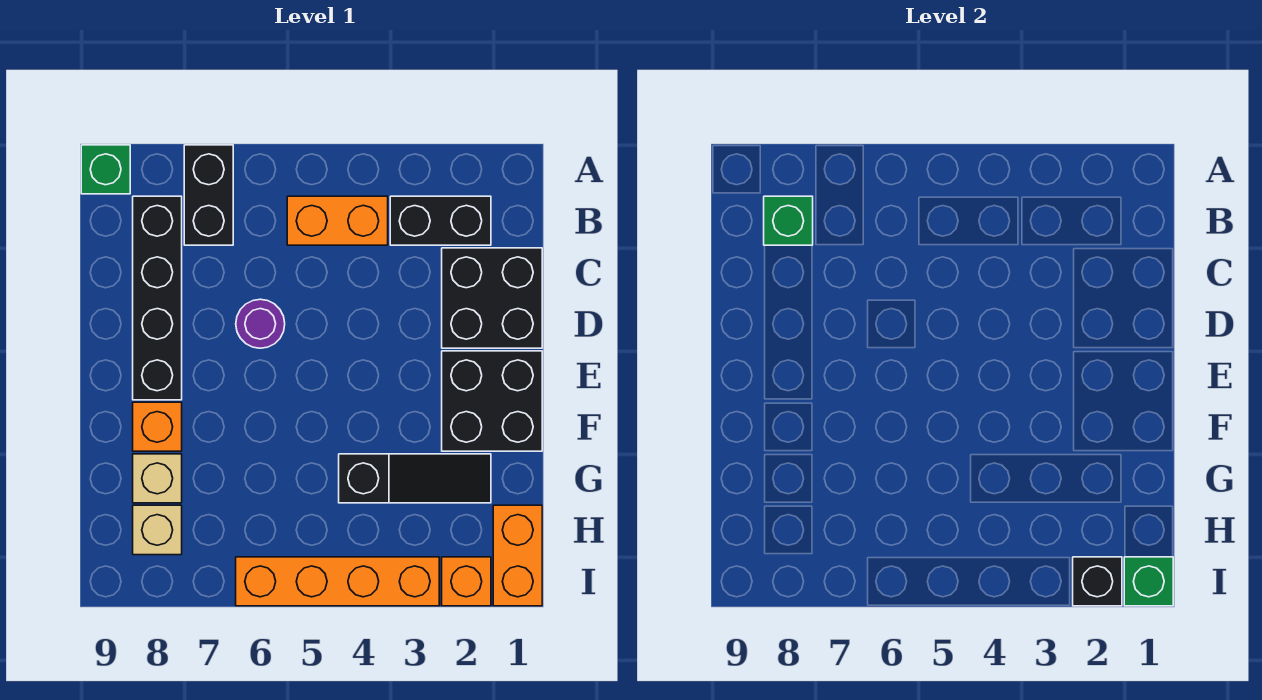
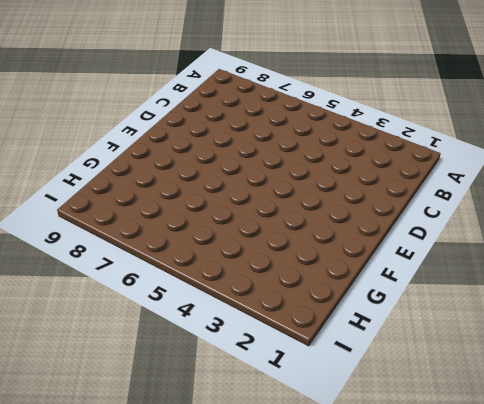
none -> black 1x2 brick [184,145,233,245]
none -> green 1x1 brick [81,145,130,194]
none -> black 1x2 brick [390,196,491,245]

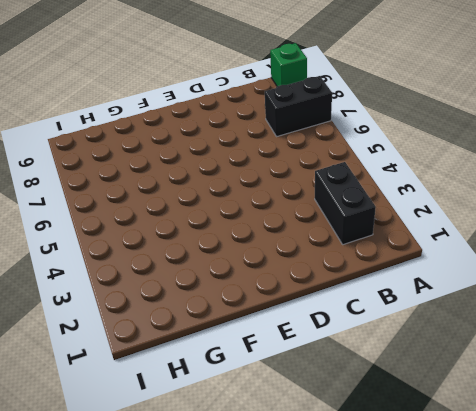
none -> orange 1x2 brick [287,196,388,245]
none -> black 1x4 brick [133,196,182,400]
none -> black 2x2 brick [442,248,542,348]

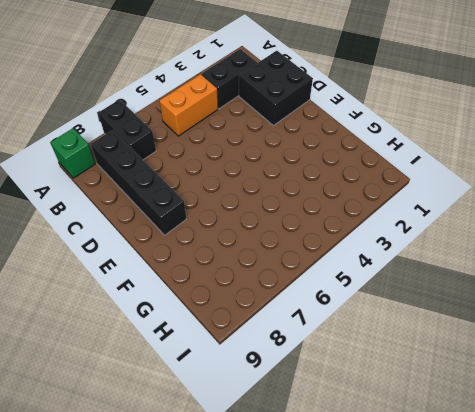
none -> purple 1x1 round brick [236,299,285,348]
none -> black 2x2 brick [442,351,542,451]
none -> orange 1x1 brick [133,402,182,451]

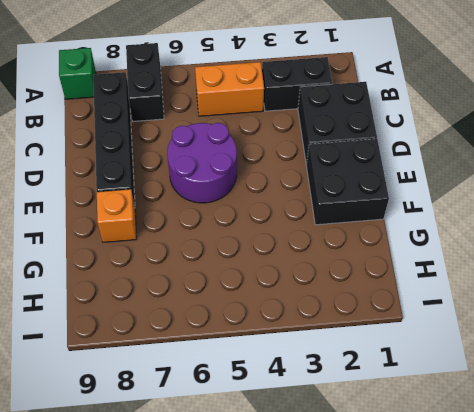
purple 2x2 round brick [167,123,237,203] -> purple 1x1 round brick [236,299,285,348]
none -> black 1x3 slope [339,454,491,503]
none -> tan 1x1 brick [133,454,182,503]
none -> orange 1x2 brick [493,505,542,606]

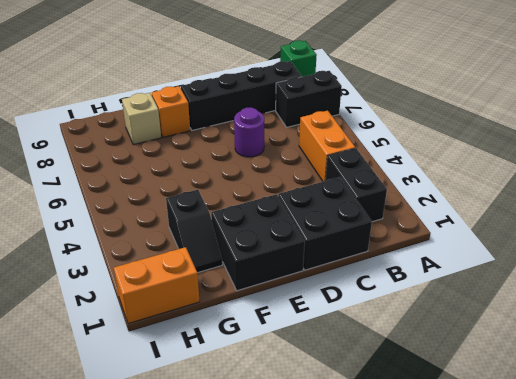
black 1x2 slope [166,190,222,273] -> black 1x3 slope [339,454,491,503]
none -> tan 1x1 brick [133,505,182,555]
none -> orange 1x1 brick [442,557,491,606]
none -> orange 1x4 brick [236,557,439,606]

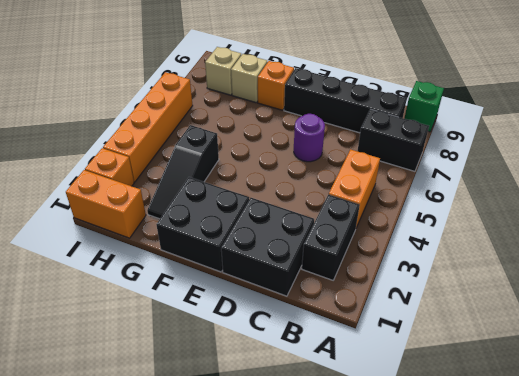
none -> green 1x1 brick [764,196,813,245]
none -> green 1x1 brick [1124,557,1173,606]
none -> black 1x1 brick [1073,557,1122,606]

